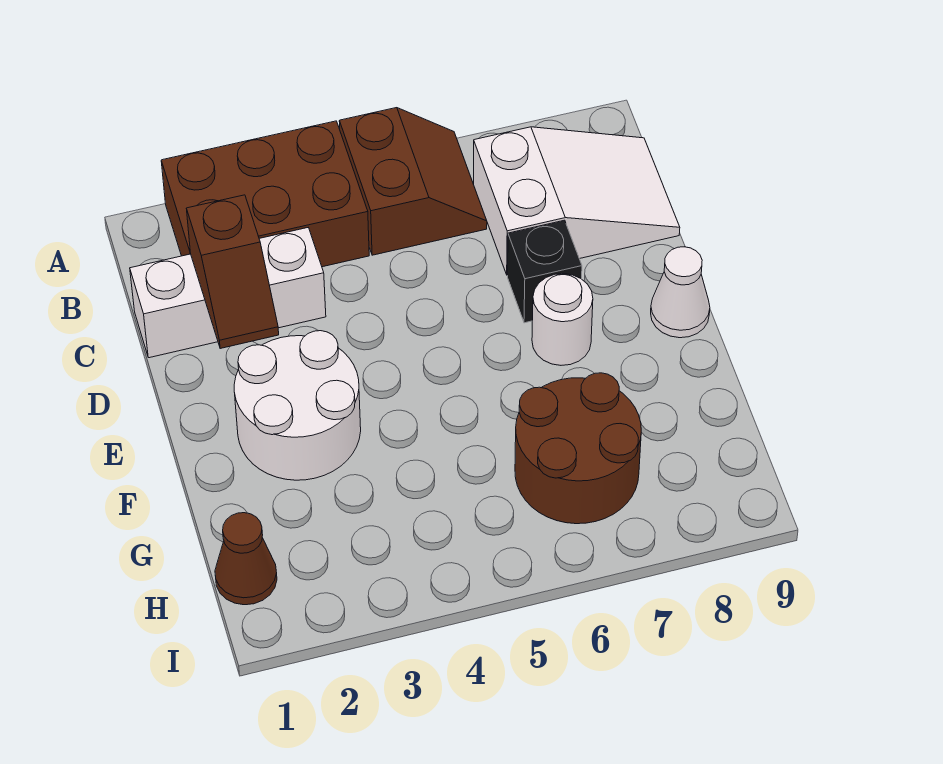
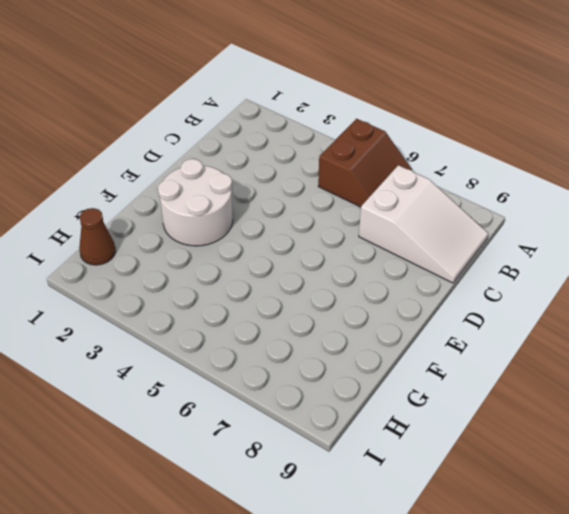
none -> brown 2x3 brick [161,121,369,267]
none -> white 1x3 brick [130,228,326,358]

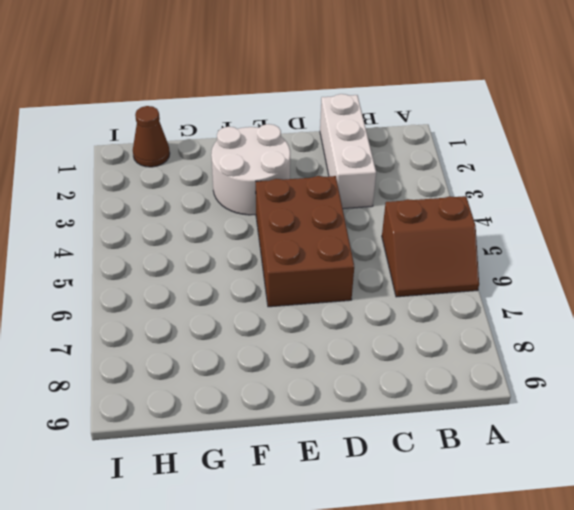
brown 2x3 brick [256,176,354,307] -> brown 2x3 brick moved to [161,121,369,267]
none -> white 2x3 slope [474,127,680,275]
none -> black 1x1 brick [508,220,582,323]

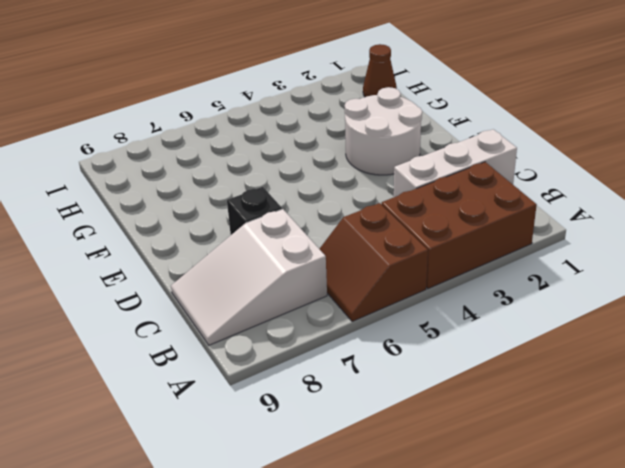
none -> white 1x1 round brick [532,274,593,365]
none -> white 1x1 cone [651,247,710,338]

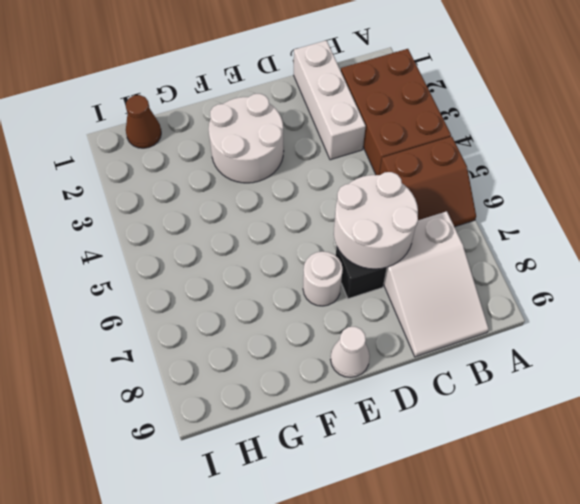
white 2x2 round brick [334,172,418,269] -> none
none -> brown 2x2 round brick [515,373,641,524]
none -> brown 1x2 slope [186,195,279,349]

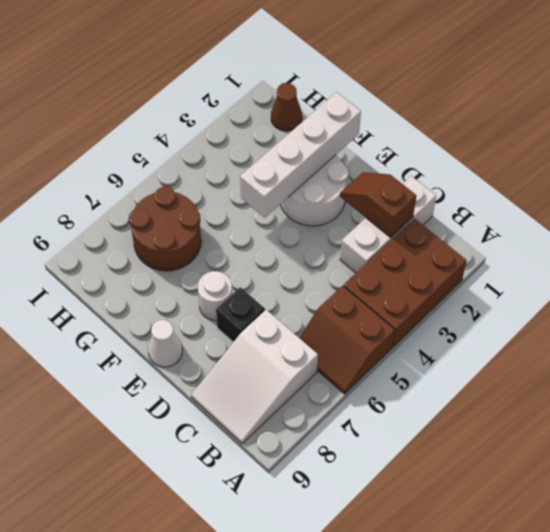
white 1x4 brick [240,92,361,218] -> none

